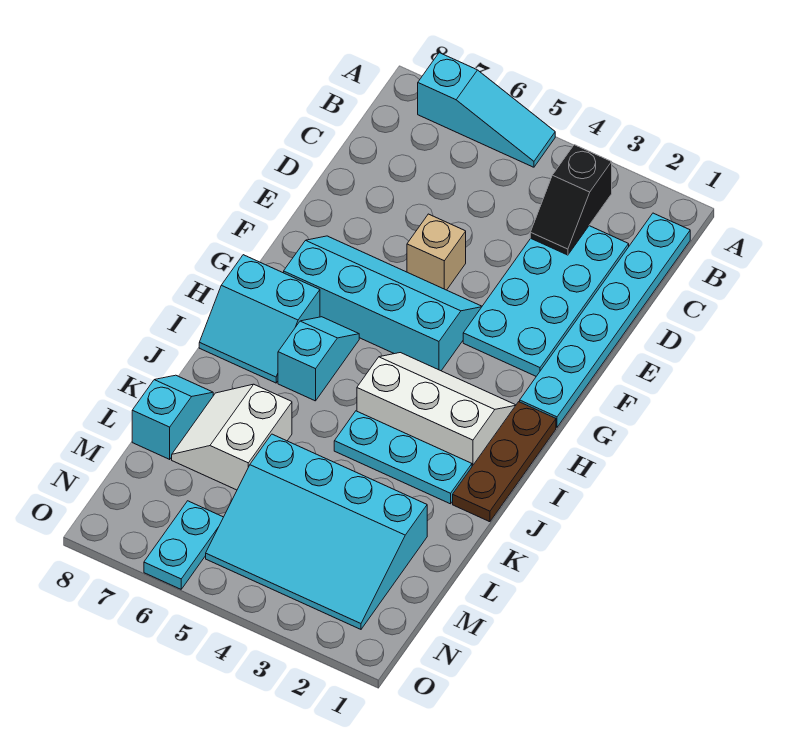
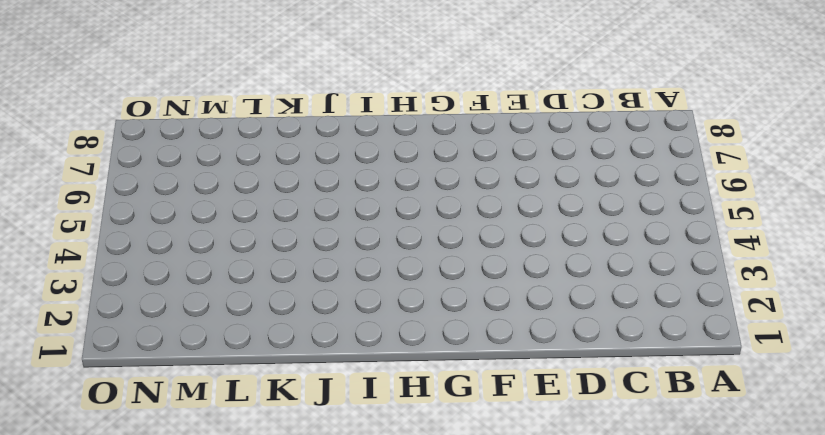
none -> cyan 1x3 slope [418,53,555,167]
none -> cyan 1x6 plate [520,213,690,427]
none -> cyan 2x4 plate [463,226,629,376]

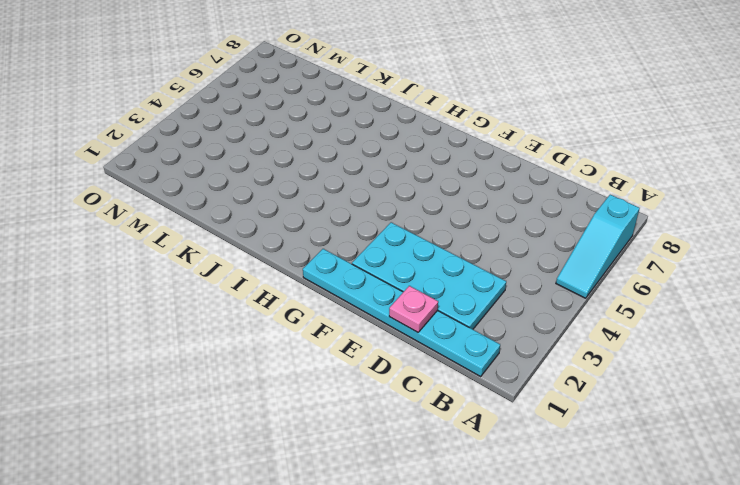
pink 1x1 plate [389,286,438,332] -> none
none -> tan 1x1 brick [407,214,466,290]
none -> cyan 2x4 slope [284,236,482,371]
none -> brown 1x3 plate [453,402,556,522]

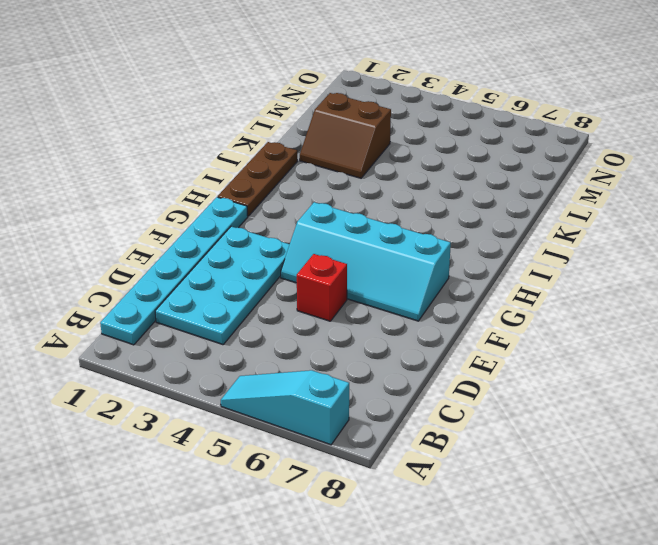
red 1x1 brick [297,254,347,321] -> tan 1x1 brick [407,214,466,290]
brown 2x2 slope [300,93,391,178] -> cyan 3x4 slope [206,434,427,629]
none -> white 2x3 slope [357,353,516,466]
none -> cyan 1x2 slope [278,317,359,401]
none -> cyan 2x2 slope [199,255,320,383]

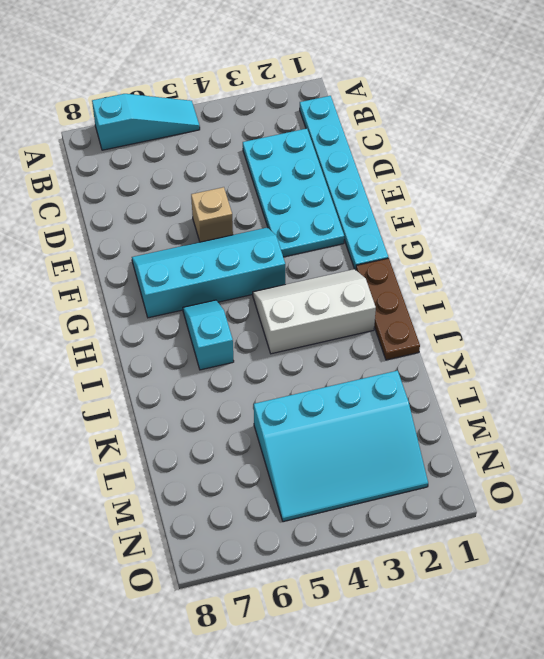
none -> cyan 2x2 slope [199,255,320,383]
none -> cyan 1x3 plate [334,411,472,504]
none -> white 2x2 slope [172,384,292,490]

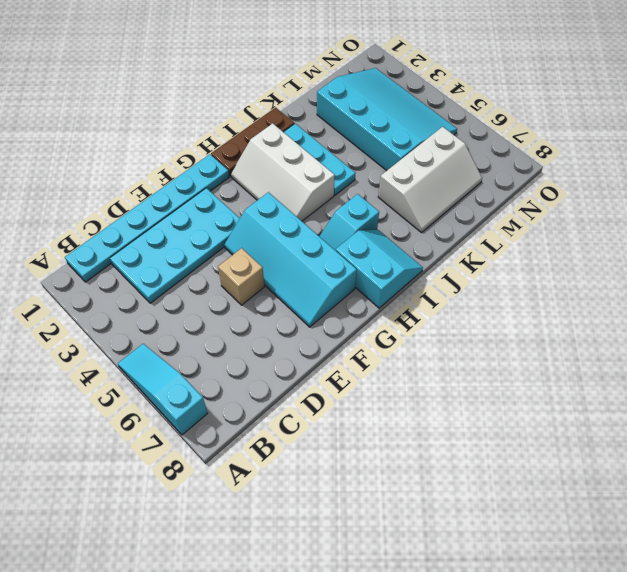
white 2x3 slope [378,127,482,233] -> white 2x2 slope [172,384,292,490]
none -> cyan 1x2 slope [132,375,213,459]
none -> cyan 1x2 plate [144,501,223,589]
none -> black 1x2 slope [530,145,612,255]

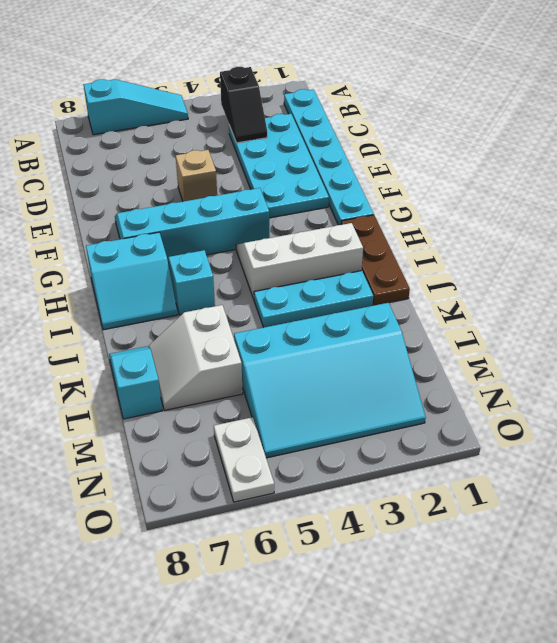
white 1x2 plate [214,417,274,502] -> cyan 1x2 plate [144,501,223,589]

